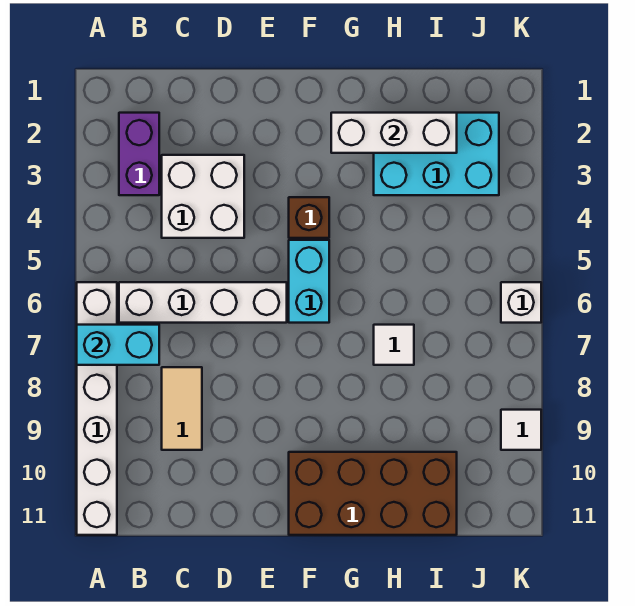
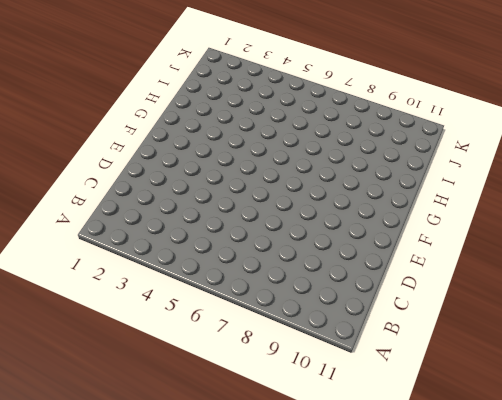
none -> white 1x6 brick [77,282,117,535]
none -> purple 1x2 brick [119,113,159,195]
none -> white 1x4 brick [119,282,287,323]

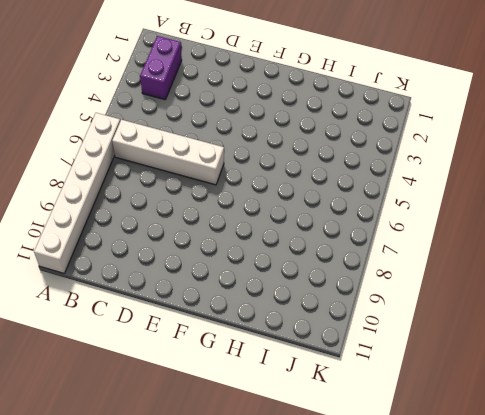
none -> white 2x2 brick [162,155,244,238]
none -> tan 1x2 tile [162,367,202,450]
none -> brown 1x1 brick [289,197,329,238]

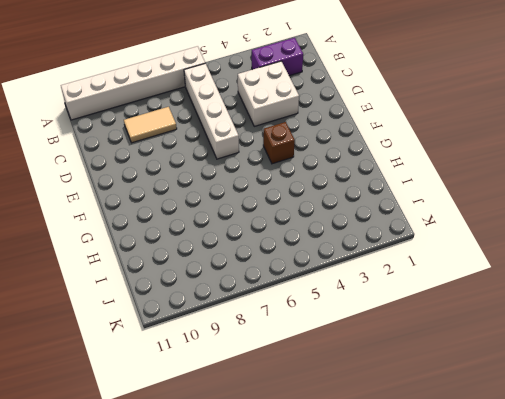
none -> cyan 1x2 brick [289,240,329,323]
none -> brown 2x4 brick [289,452,457,535]
none -> cyan 2x3 brick [374,113,499,195]

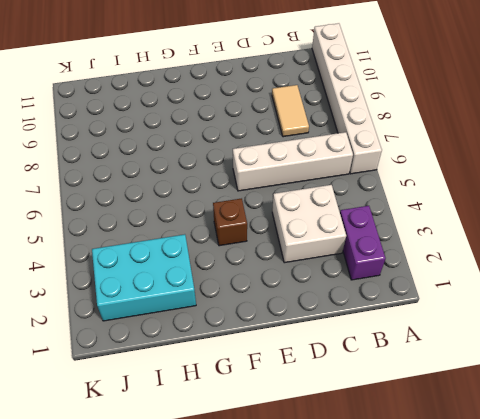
none -> cyan 1x2 brick [289,240,329,323]
none -> brown 2x4 brick [289,452,457,535]
none -> white 1x1 tile [374,325,414,365]

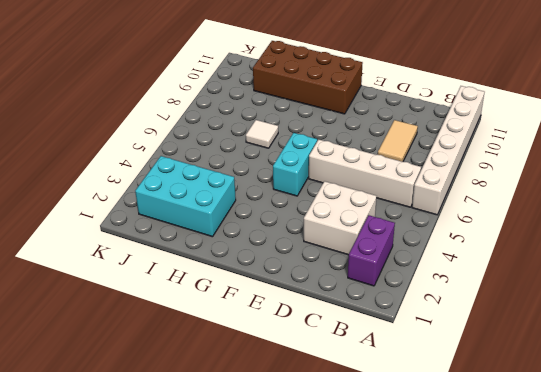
none -> brown 1x1 brick [289,197,329,238]
none -> white 1x1 brick [501,282,541,323]
none -> white 1x1 tile [501,410,541,450]

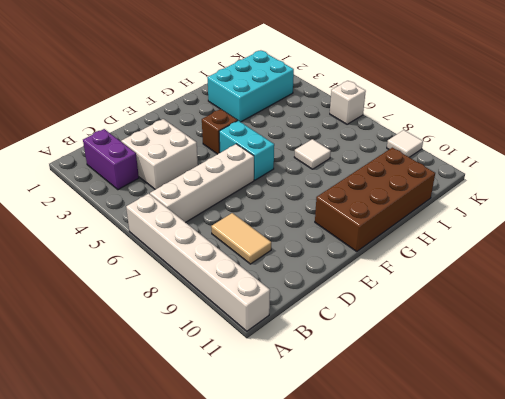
none -> cyan 1x2 brick [77,325,159,365]
none -> white 1x3 brick [331,113,457,153]

